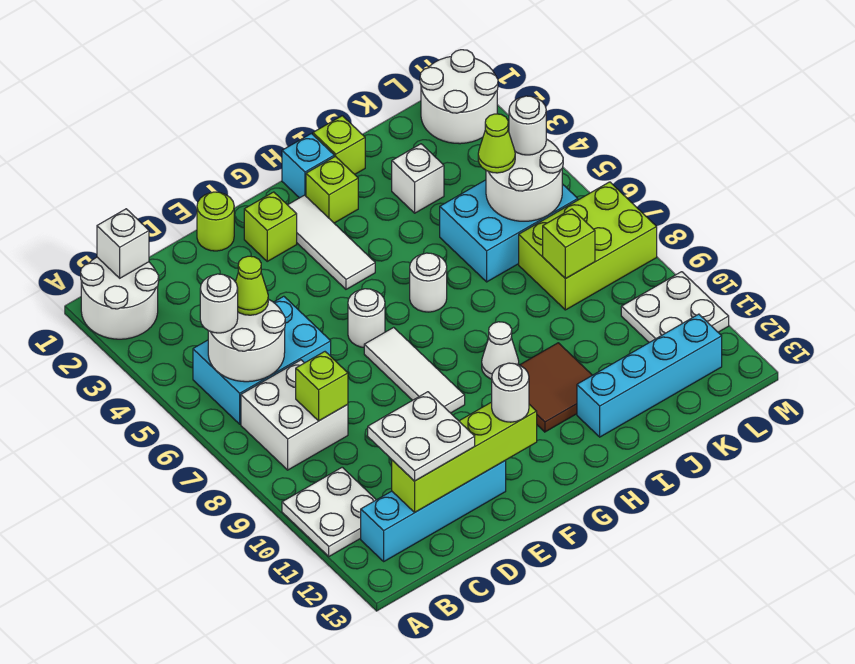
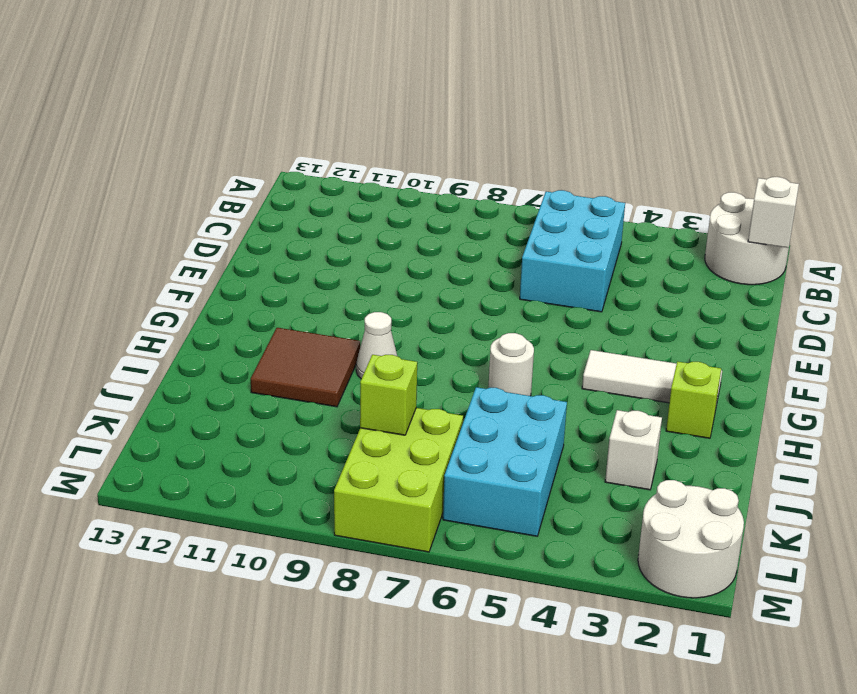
none -> white 2x2 plate [282,467,376,556]
none -> white 2x2 brick [241,360,348,470]
none -> cyan 1x4 brick [361,461,506,561]
none -> lime 1x1 round brick [197,192,234,251]

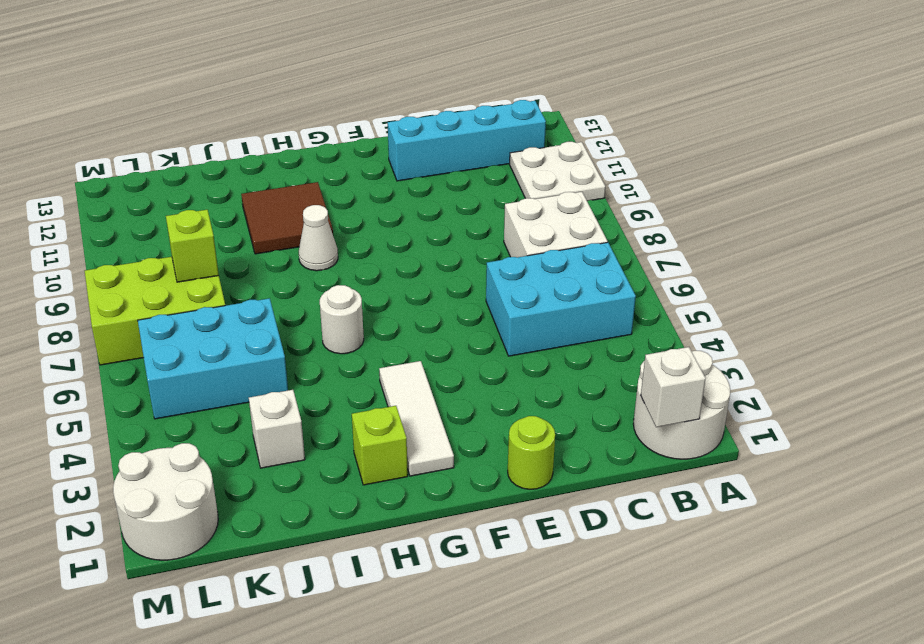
none -> lime 1x1 brick [244,192,297,261]
none -> white 1x1 round brick [348,289,385,347]
none -> white 1x3 tile [364,327,465,413]
none -> cyan 1x1 brick [282,134,334,198]

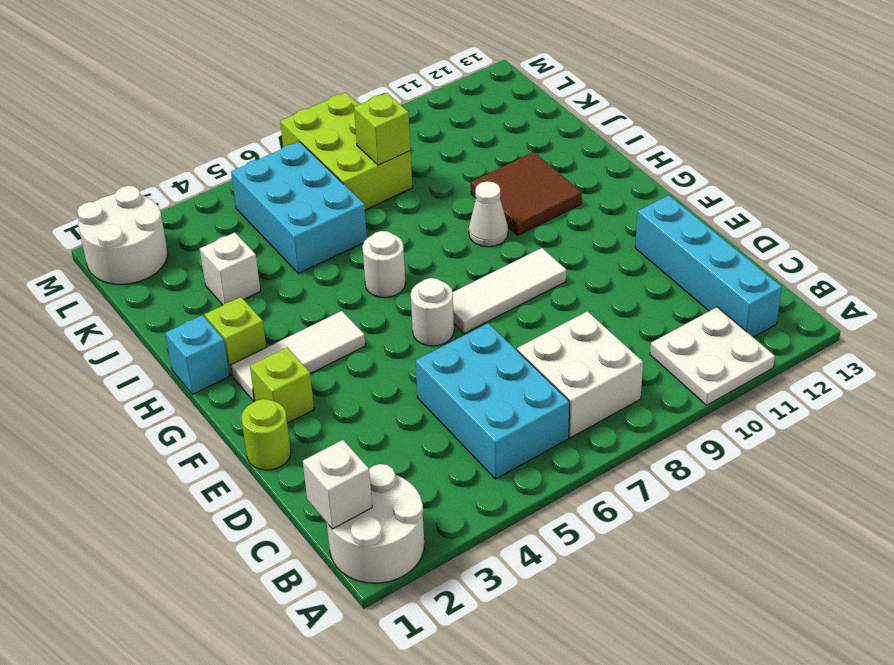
none -> lime 1x1 brick [313,116,365,174]
none -> cyan 1x4 brick [577,314,722,437]
none -> white 2x2 plate [621,272,729,343]
none -> white 2x2 round brick [208,299,285,382]

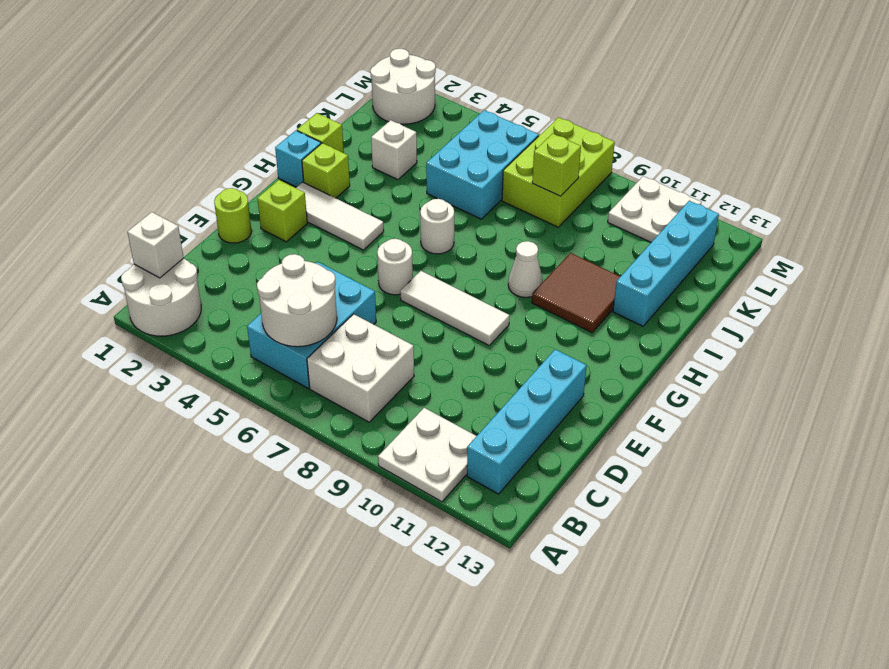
none -> lime 1x1 brick [296,352,348,421]
none -> lime 1x4 brick [392,402,537,512]
none -> white 2x2 round brick [486,139,563,221]
none -> white 1x1 round brick [200,274,238,333]

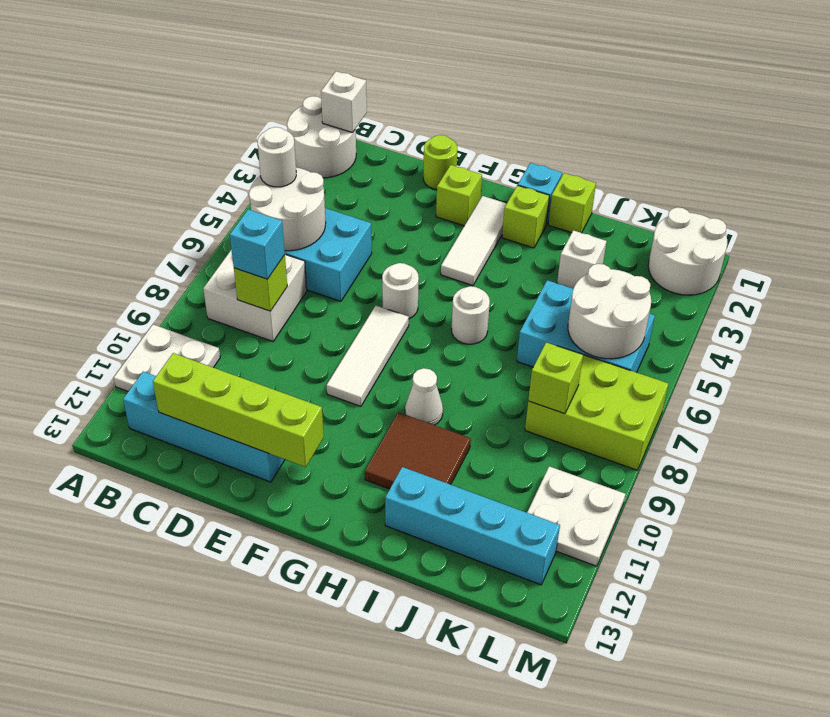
cyan 1x1 brick [230,210,285,279] -> none
none -> lime 1x1 cone [235,256,268,315]
none -> white 2x2 plate [368,392,475,481]
none -> white 1x1 round brick [492,363,529,422]
none -> lime 1x1 cone [478,114,515,173]

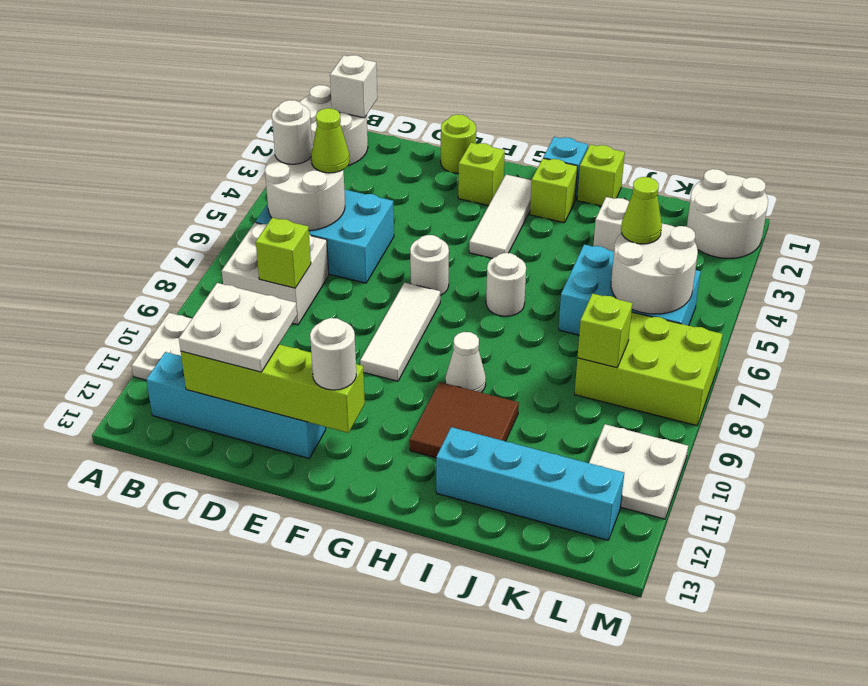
none -> white 1x1 round brick [509,96,546,155]

